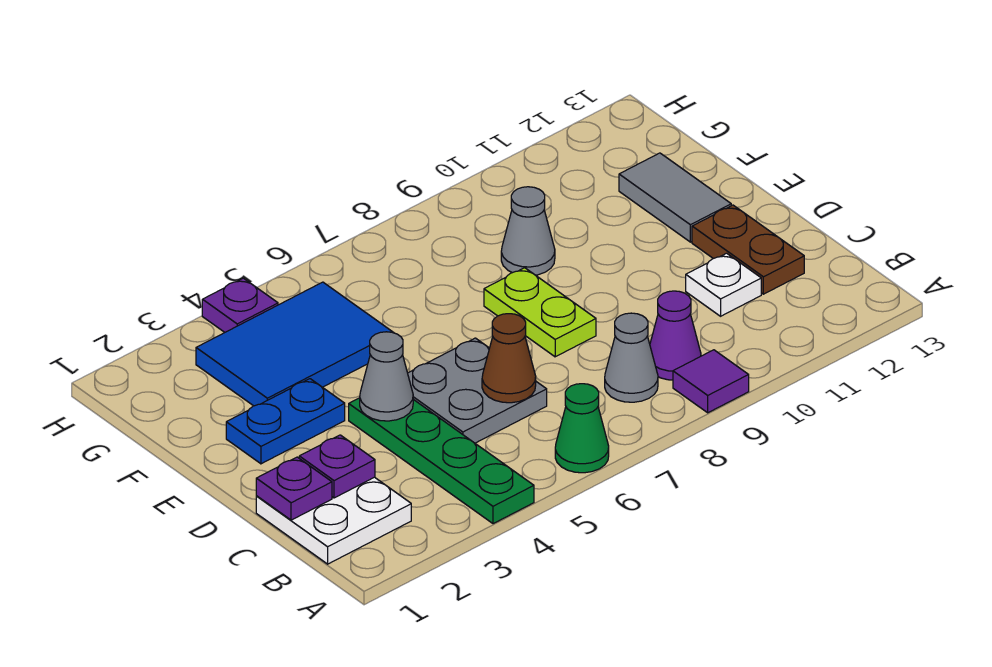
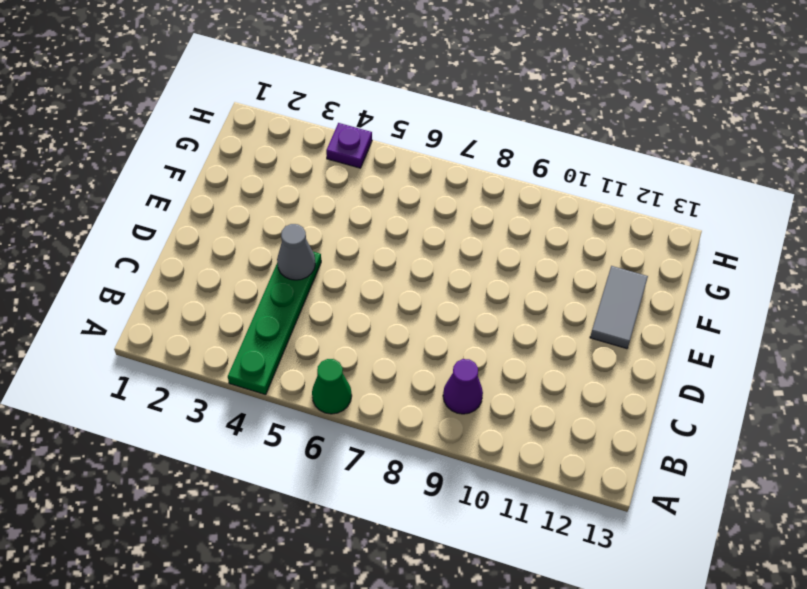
none -> purple 1x1 tile [673,350,749,413]
none -> white 2x2 plate [256,477,411,564]
none -> grey 1x1 cone [605,313,658,402]

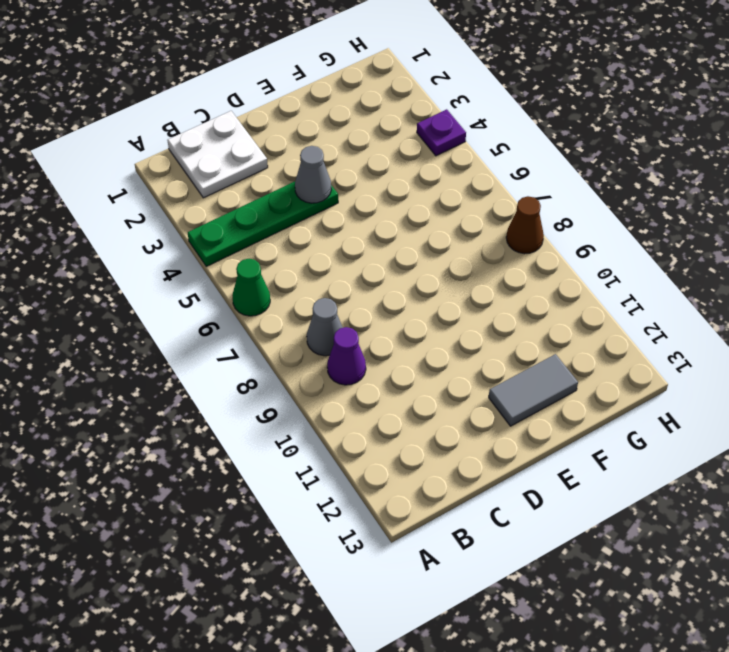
brown 1x1 cone [506,196,544,254] -> brown 1x1 cone moved to [482,314,536,403]
none -> purple 1x1 tile [673,350,749,413]
none -> grey 2x2 plate [408,338,547,443]
none -> white 1x1 plate [686,253,761,316]

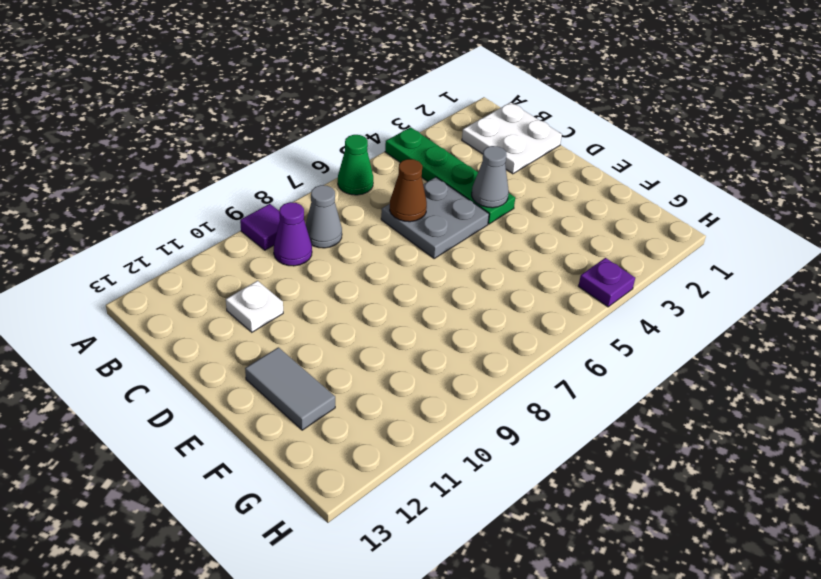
none -> brown 1x2 plate [692,205,804,294]
none -> lime 1x2 plate [484,268,596,357]
none -> blue 1x2 plate [226,379,345,464]

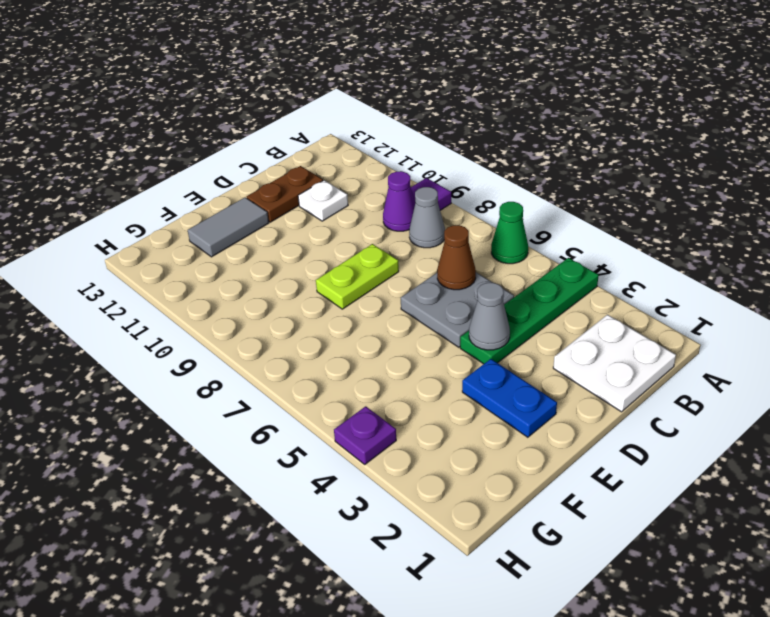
none -> blue 2x3 tile [196,282,394,406]
none -> grey 1x1 cone [501,187,555,275]
none -> purple 1x1 plate [256,457,332,520]

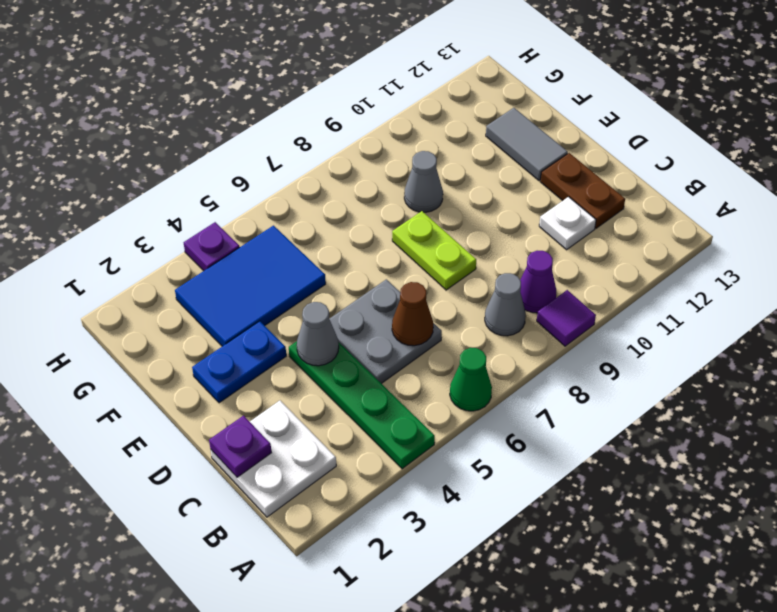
none -> purple 1x1 plate [299,435,375,498]

